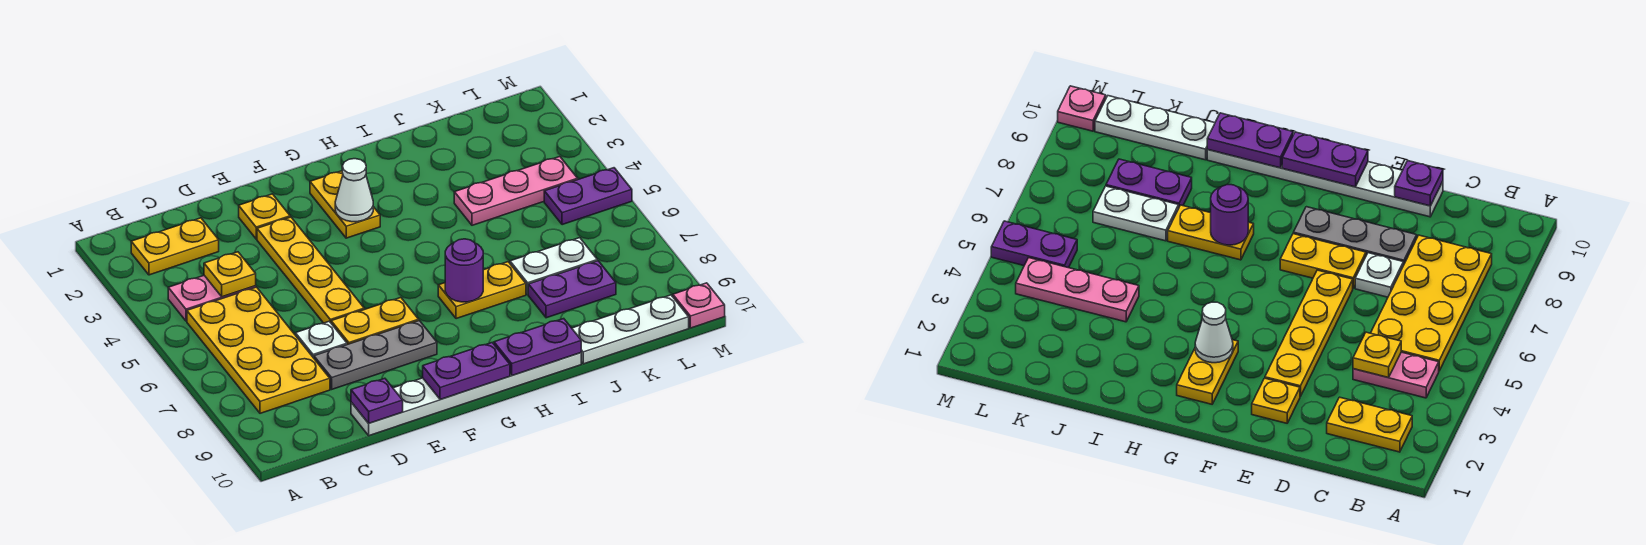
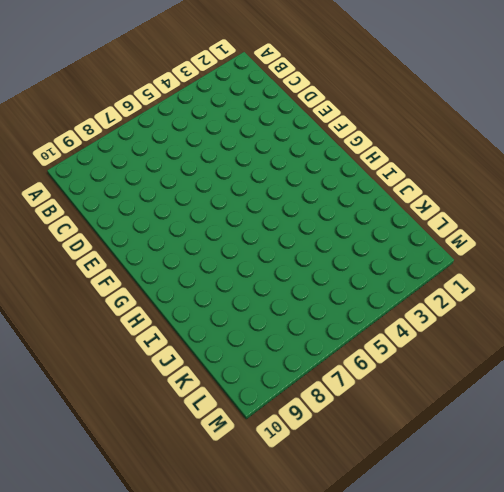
none -> yellow 1x2 plate [131,218,219,275]
none -> pink 1x2 plate [168,276,256,321]
none -> yellow 2x4 plate [187,287,330,413]

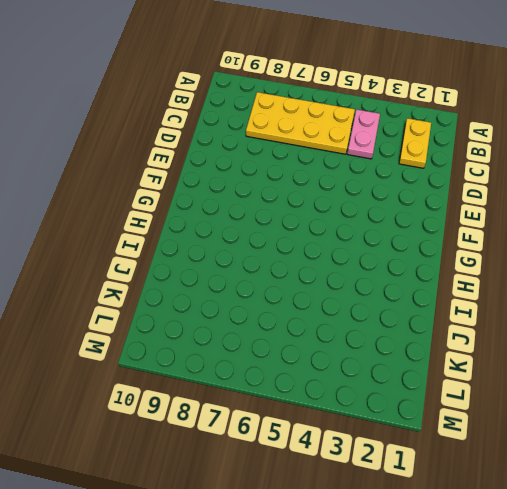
none -> white 1x1 plate [295,321,347,358]
none -> grey 1x3 plate [314,321,437,389]
none -> white 1x6 plate [351,353,581,436]

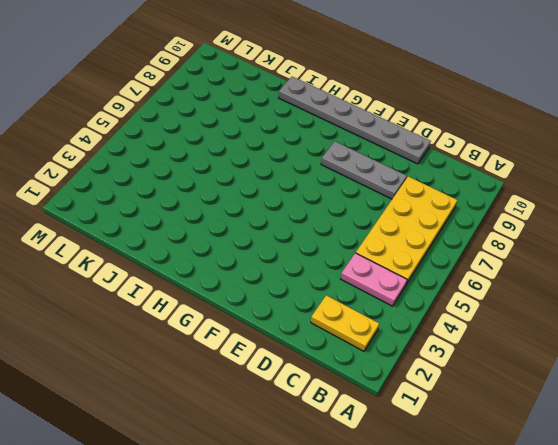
grey 1x6 plate [279,77,431,164] -> white 1x6 plate [351,353,581,436]
none -> white 1x1 plate [295,321,347,358]
none -> yellow 1x1 plate [239,194,290,239]
none -> yellow 1x4 plate [257,217,364,323]

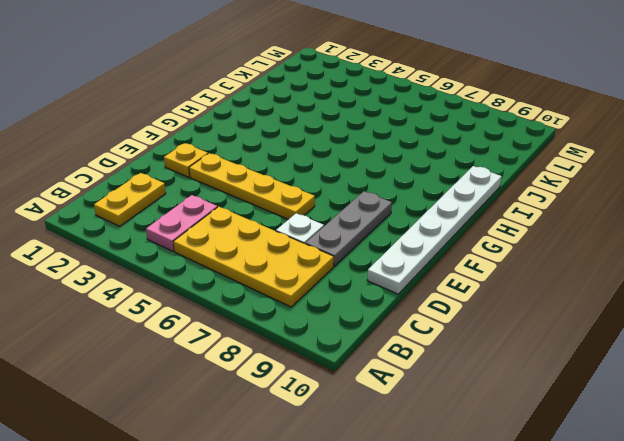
none -> yellow 1x2 plate [331,298,419,345]
none -> yellow 1x2 plate [310,171,380,238]
none -> yellow 1x2 plate [438,262,526,319]

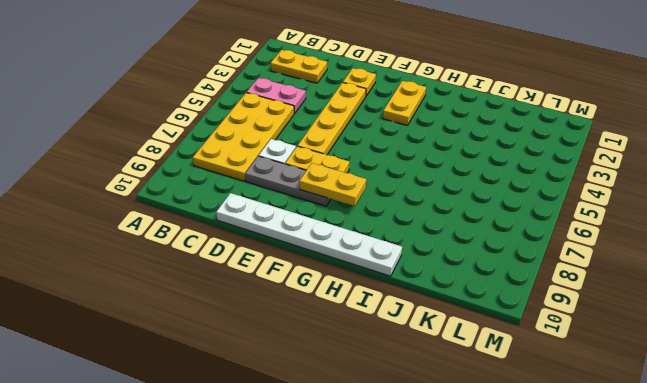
yellow 1x2 plate [299,163,366,206] -> yellow 1x2 plate moved to [438,262,526,319]
none -> pink 1x3 plate [454,157,578,225]
none -> white 1x2 plate [510,238,597,294]
none -> purple 1x2 plate [528,261,616,318]

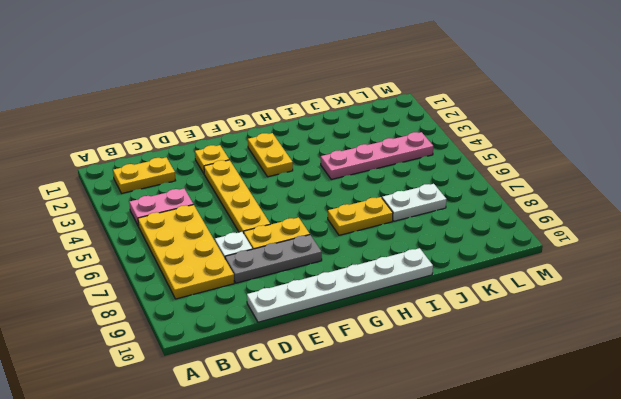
pink 1x4 plate [321,132,433,179] -> pink 1x3 plate [454,157,578,225]
none -> purple 1x2 plate [528,261,616,318]
none -> white 1x3 plate [572,295,689,364]
none -> purple 1x2 plate [544,168,632,225]

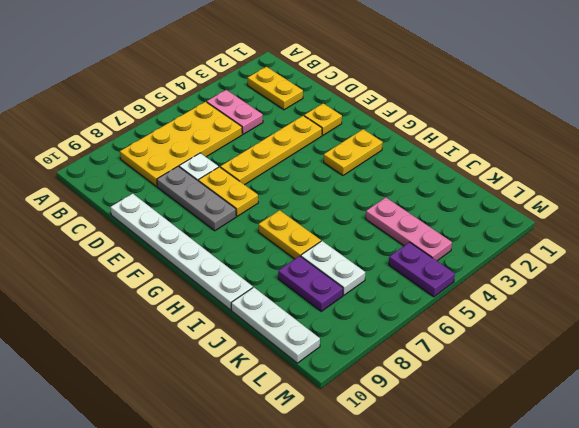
none -> pink 1x1 plate [673,283,725,328]
none -> yellow 1x1 plate [204,252,256,297]
none -> purple 1x1 plate [351,378,403,423]

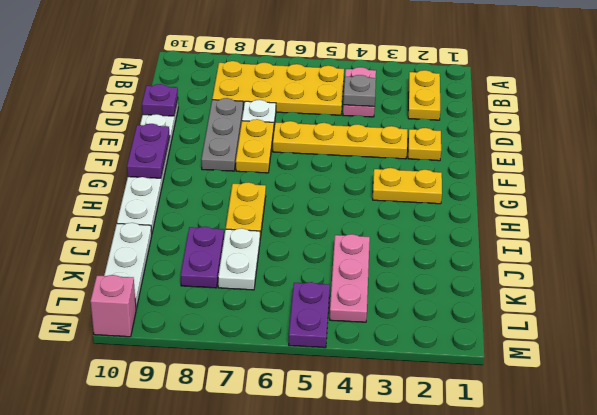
grey 1x1 plate [343,75,376,106] -> yellow 1x1 plate [204,252,256,297]
pink 1x1 brick [91,275,136,337] -> pink 1x1 plate [673,283,725,328]
none -> white 1x1 cone [335,159,373,222]
none -> purple 1x1 round brick [445,239,483,302]
none -> purple 1x2 plate [494,319,581,376]

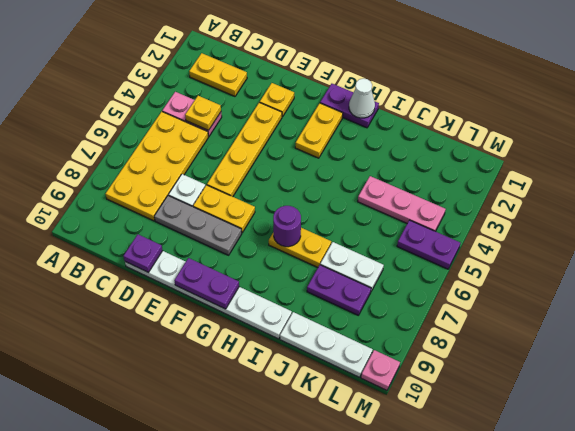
purple 1x2 plate [320,84,379,128] -> purple 1x2 plate moved to [494,319,581,376]
white 1x1 cone [349,78,375,118] -> white 1x1 cone moved to [335,159,373,222]

